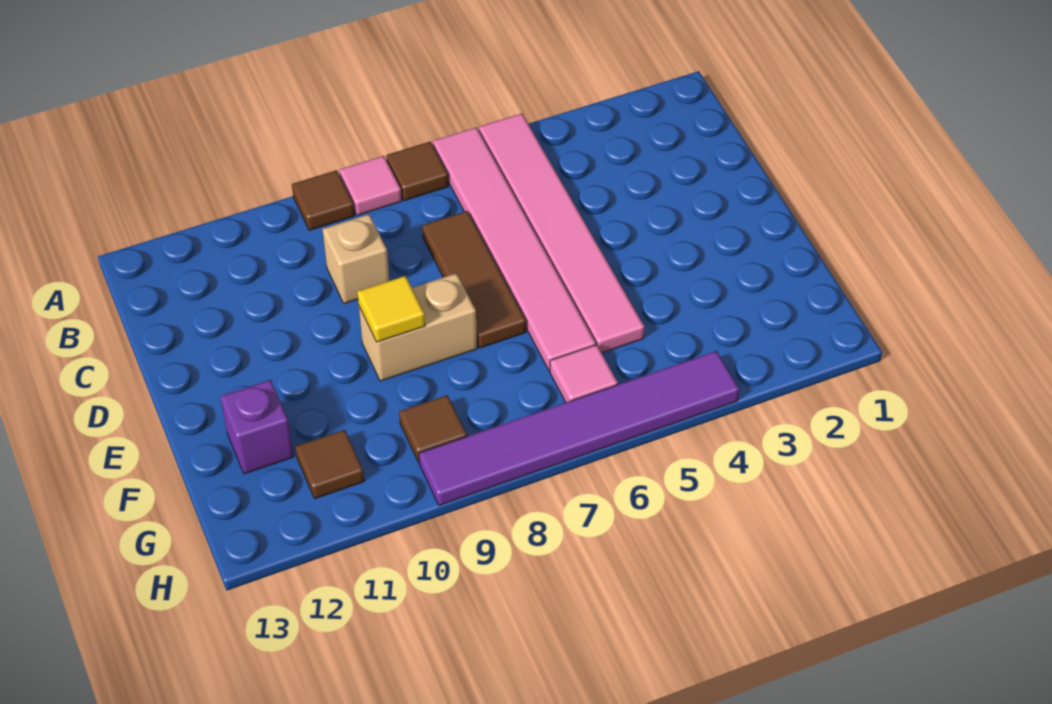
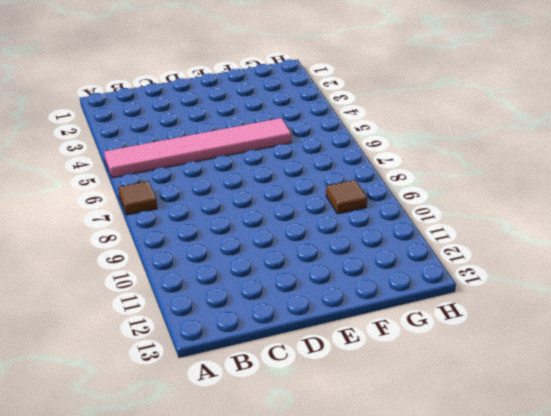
none -> pink 1x6 tile [433,127,596,371]
none -> pink 1x1 tile [339,156,402,215]
none -> brown 1x1 tile [292,170,354,230]

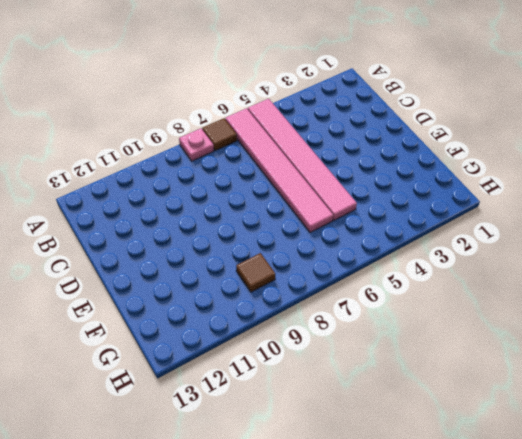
pink 1x1 plate [179,129,214,161] -> pink 1x1 tile [339,156,402,215]
none -> brown 1x1 tile [292,170,354,230]
none -> brown 1x3 tile [422,211,526,348]
none -> tan 1x1 brick [322,214,389,304]

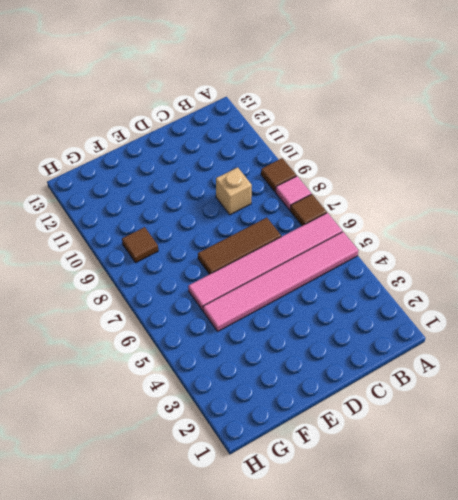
none -> tan 1x2 brick [359,273,477,381]
none -> purple 1x1 brick [220,380,294,474]
none -> pink 1x1 tile [550,345,618,402]

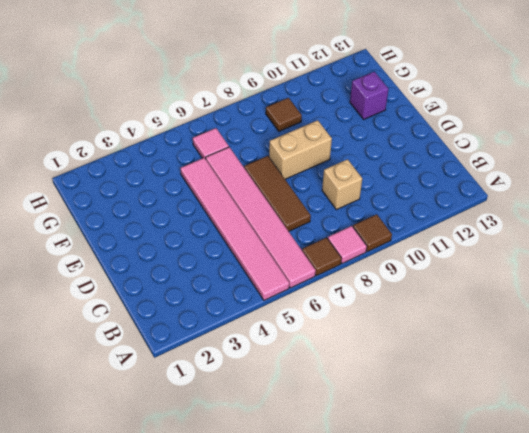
none -> brown 1x1 tile [295,430,364,499]
none -> purple 1x6 tile [419,351,739,506]
none -> yellow 1x1 tile [357,276,425,342]

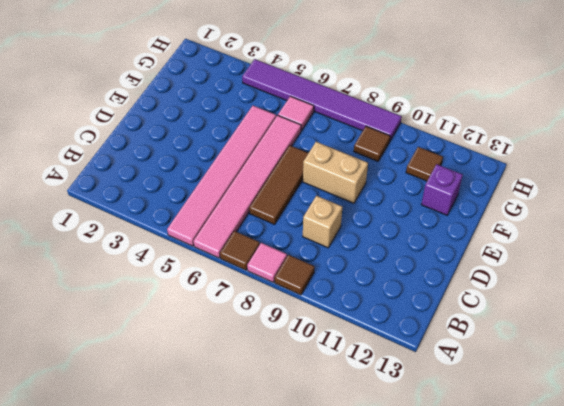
none -> yellow 1x1 tile [357,276,425,342]

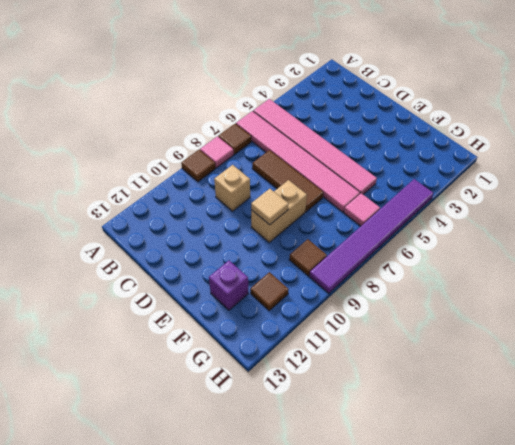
tan 1x1 tile [251,189,289,225] -> yellow 1x1 tile [357,276,425,342]

